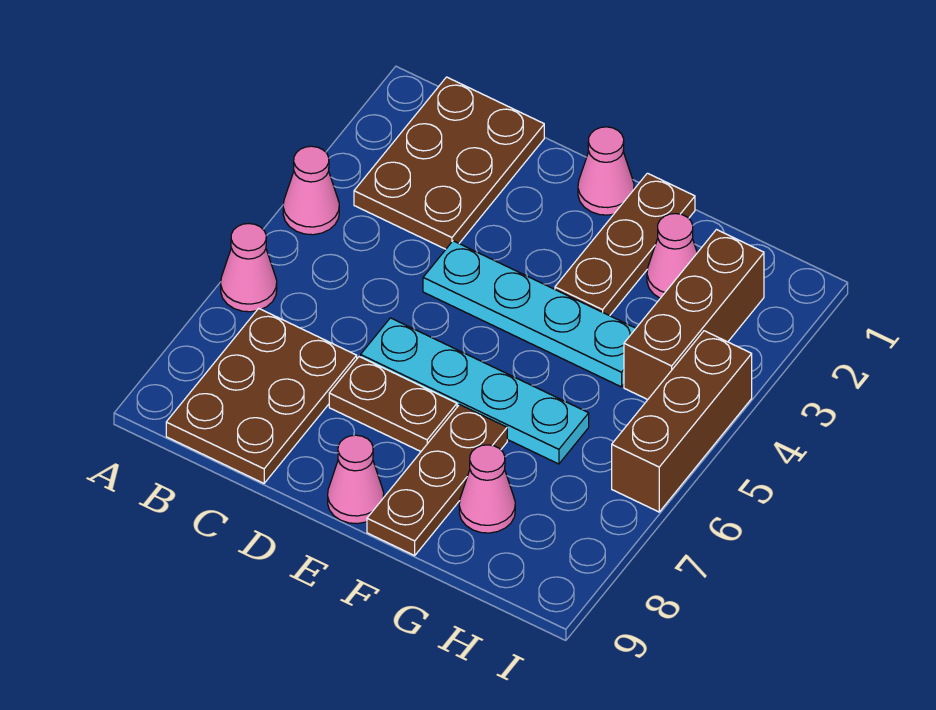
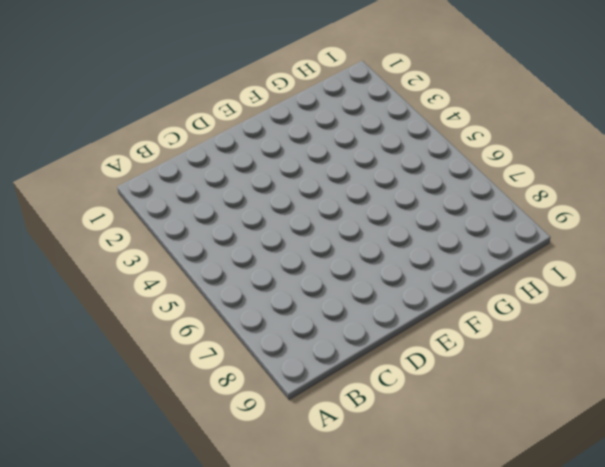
none -> pink 1x1 cone [283,146,339,235]
none -> pink 1x1 cone [221,224,277,312]
none -> brown 2x3 plate [354,77,544,249]

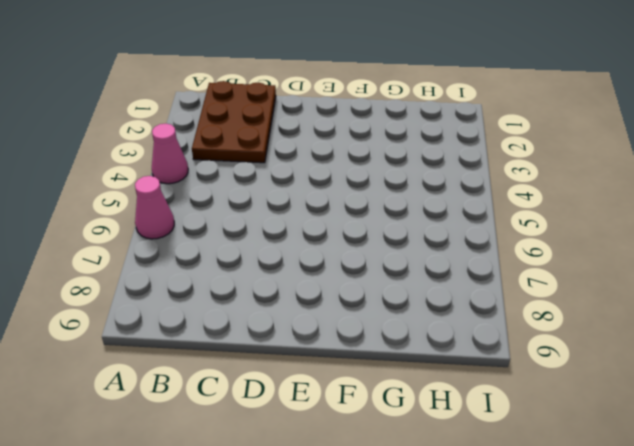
none -> brown 2x3 plate [166,308,357,483]
none -> cyan 1x4 plate [423,241,636,387]
none -> cyan 1x4 plate [361,318,589,464]

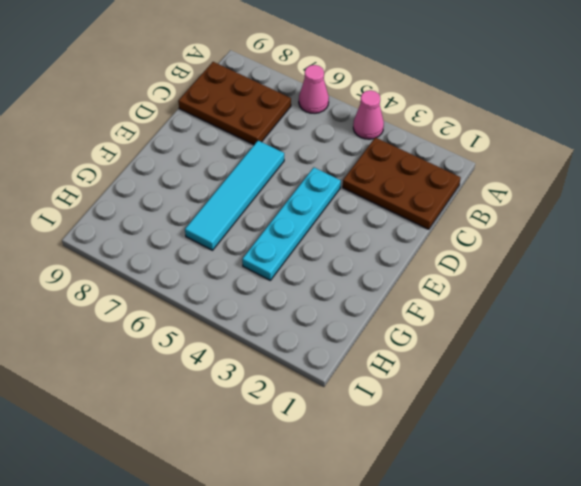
cyan 1x4 tile [185,141,284,250] -> cyan 1x4 plate [361,318,589,464]
none -> brown 1x2 plate [329,357,457,451]
none -> pink 1x1 cone [578,127,634,215]
none -> pink 1x1 cone [328,435,384,524]

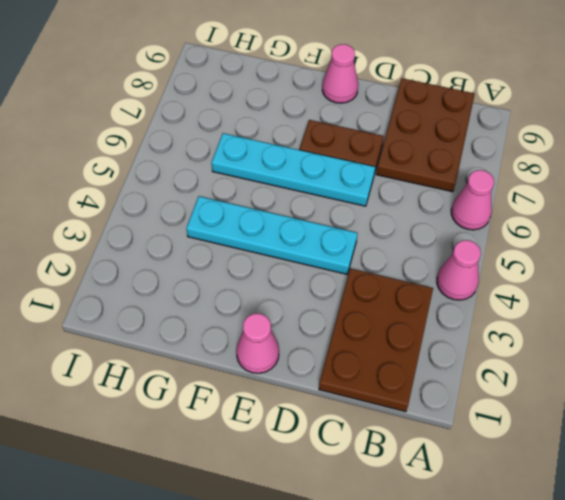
none -> brown 1x3 plate [555,173,695,316]
none -> brown 1x3 plate [367,405,507,556]
none -> pink 1x1 cone [647,214,697,298]

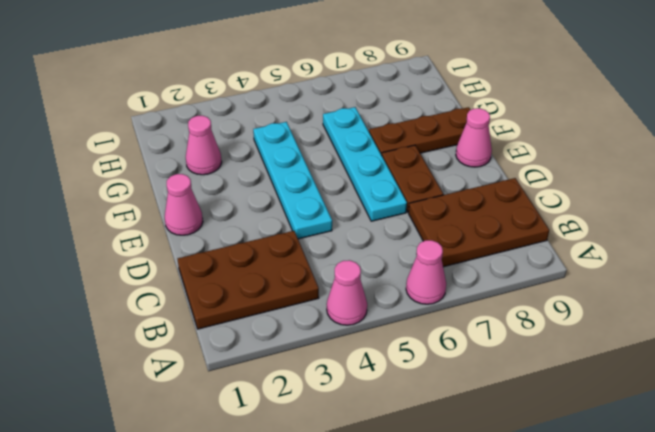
none -> brown 1x3 plate [555,173,695,316]
none -> pink 1x1 cone [459,445,515,533]
none -> brown 1x3 brick [624,230,764,400]

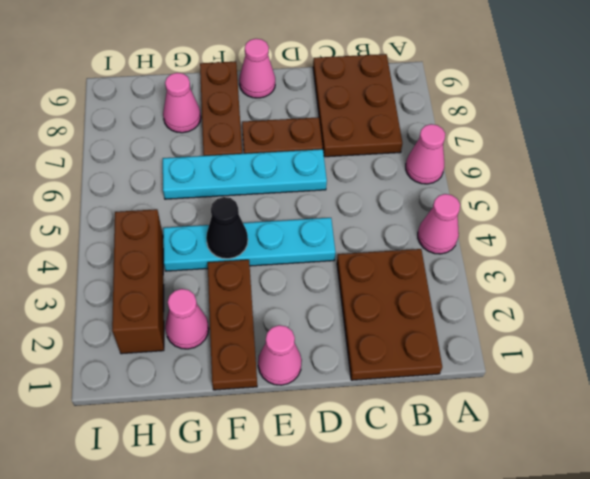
black 1x1 cone [206,197,248,259] -> none
none -> brown 1x3 brick [612,331,752,512]

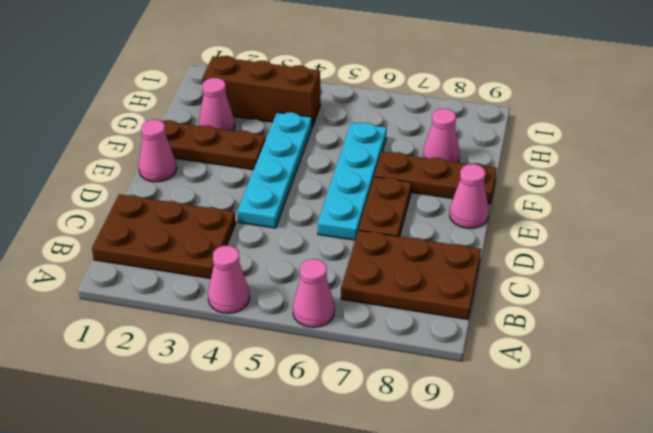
none -> brown 1x3 brick [612,331,752,512]

